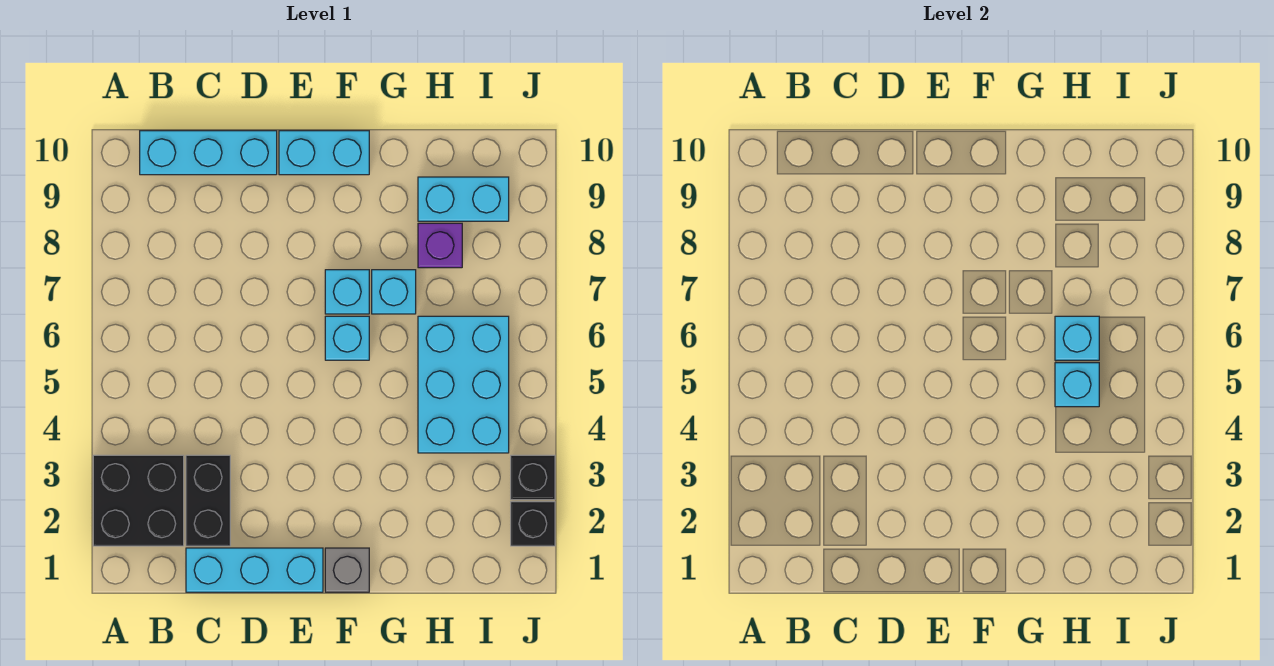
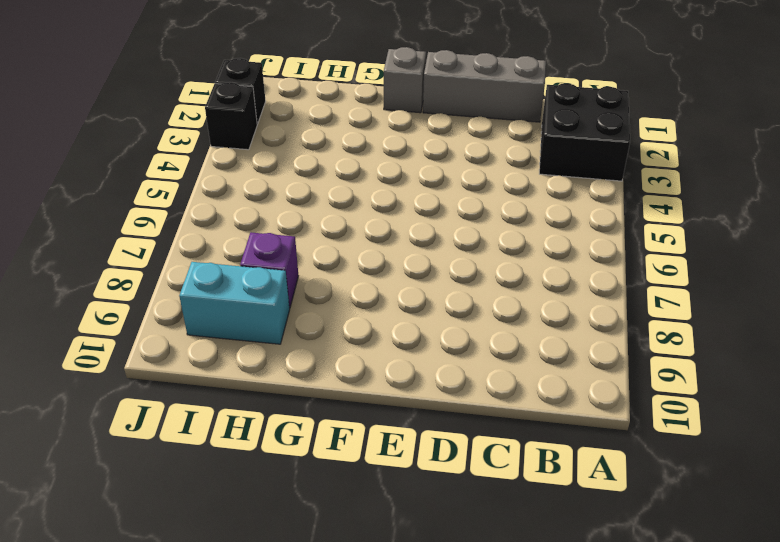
grey 1x3 brick [423,50,546,122] -> cyan 1x3 brick [186,548,323,592]
none -> cyan 1x3 brick [140,131,277,175]
none -> black 1x2 brick [186,455,230,546]
none -> cyan 1x2 brick [279,131,369,175]

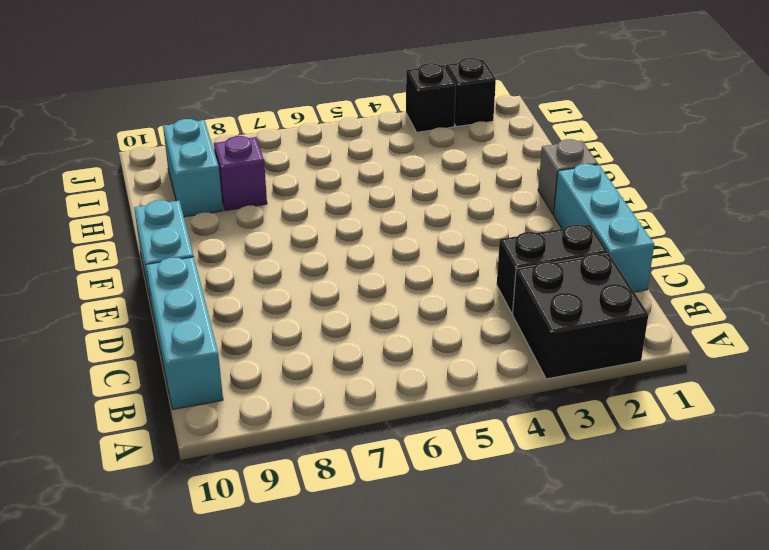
none -> cyan 1x1 brick [325,316,369,360]
none -> cyan 1x1 brick [325,270,369,314]
none -> cyan 1x1 brick [372,270,416,314]

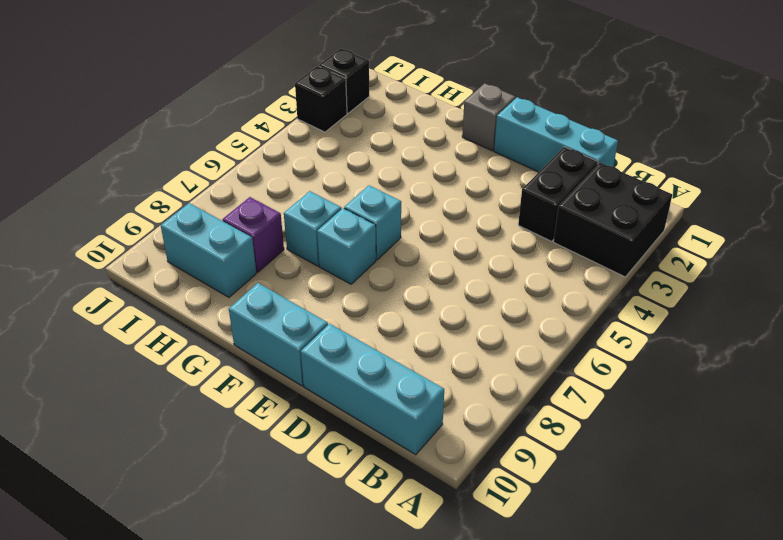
none -> cyan 2x3 brick [418,316,509,453]
none -> cyan 1x1 brick [1055,363,1099,407]
none -> cyan 1x1 brick [1055,316,1099,360]

